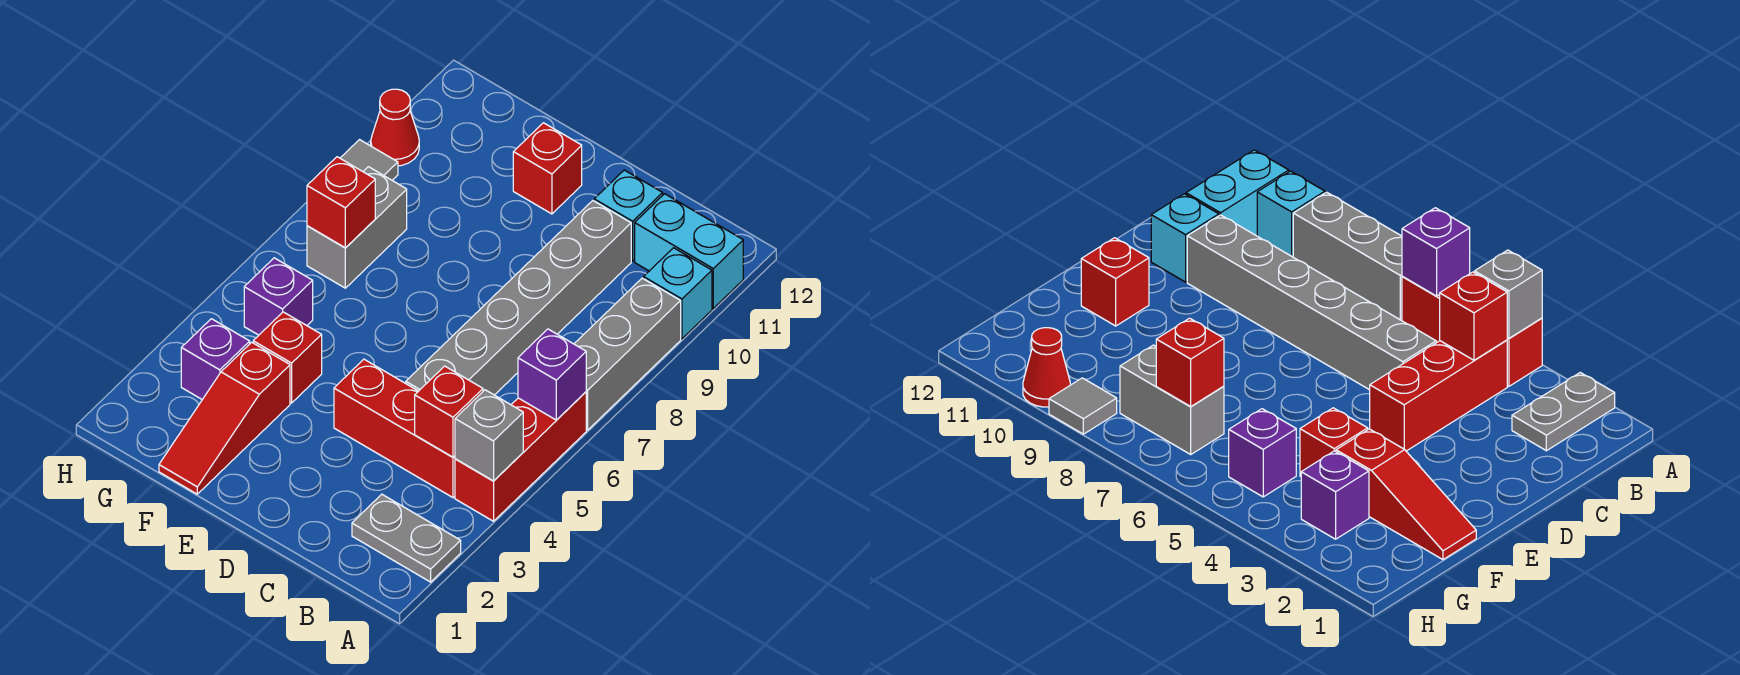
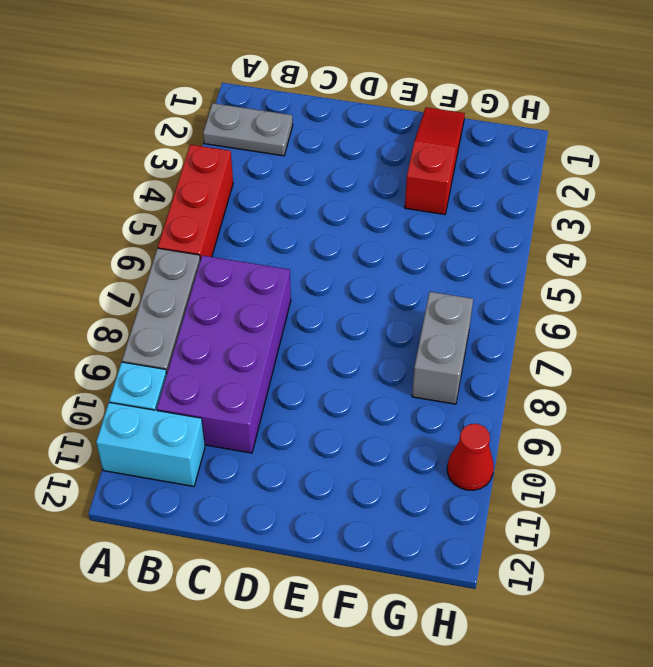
purple 2x4 brick [157,255,291,453] -> grey 1x6 brick [406,201,631,395]
none -> red 1x3 brick [334,359,455,498]
none -> cyan 1x1 brick [594,170,663,261]
none -> red 1x1 brick [513,123,582,214]

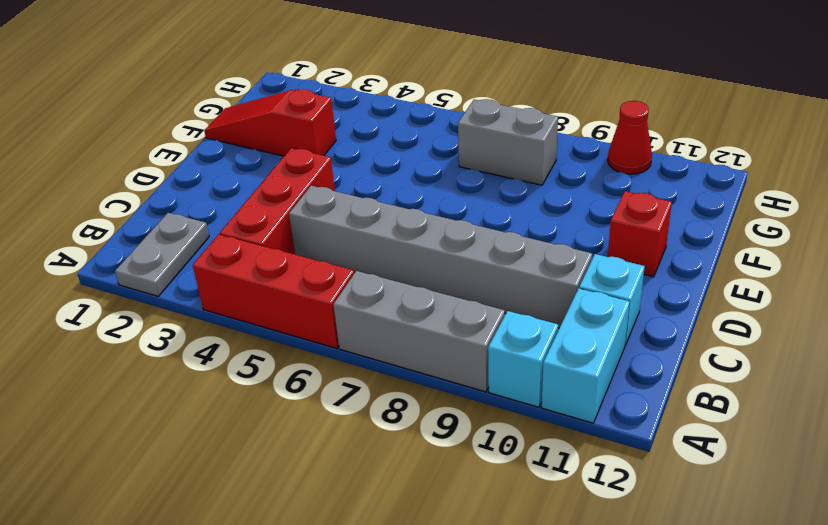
none -> red 1x1 brick [253,312,322,403]
none -> purple 1x1 brick [181,319,250,400]
none -> purple 1x1 brick [244,258,313,335]

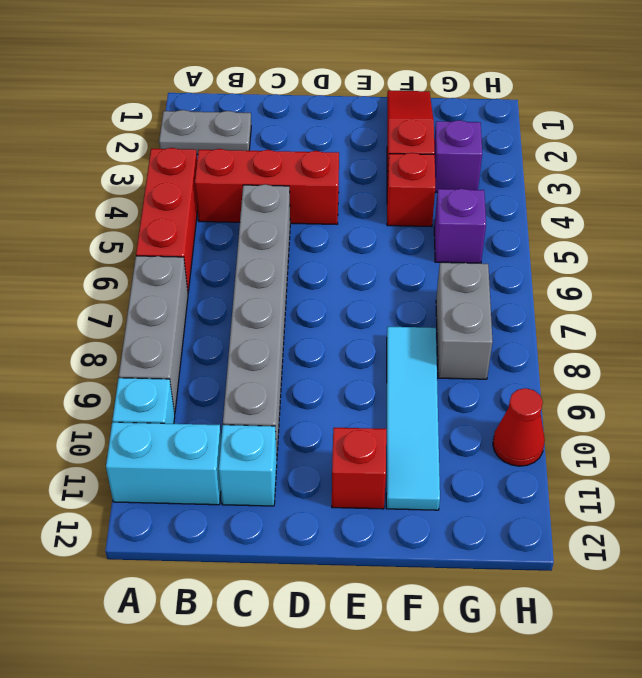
cyan 1x4 tile [386,327,440,510] -> none
none -> grey 1x1 tile [340,140,398,180]
none -> grey 1x1 brick [455,390,523,481]
none -> purple 1x1 brick [518,329,586,420]

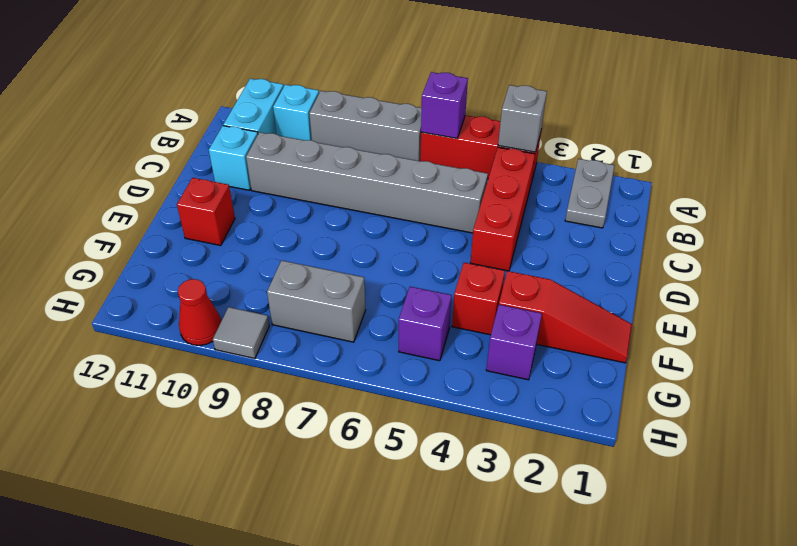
none -> red 1x1 brick [415,366,483,457]
none -> red 1x1 brick [307,157,375,248]

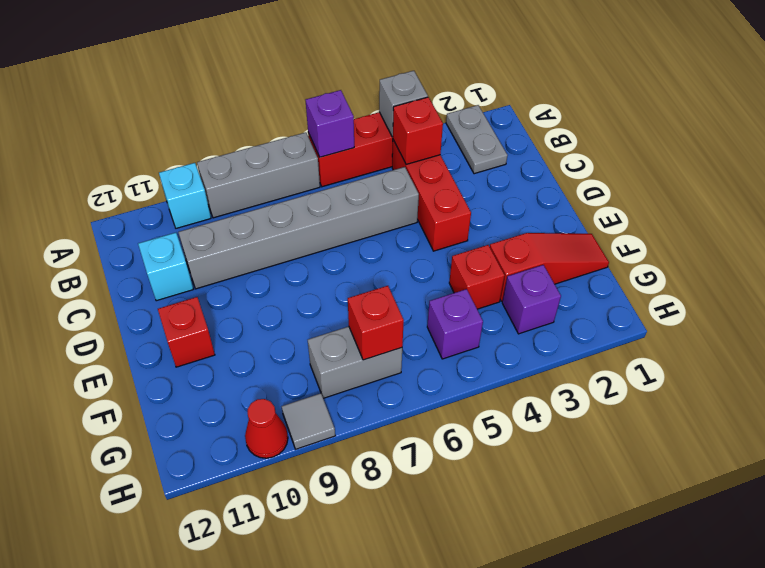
none -> cyan 1x2 brick [635,194,743,308]

